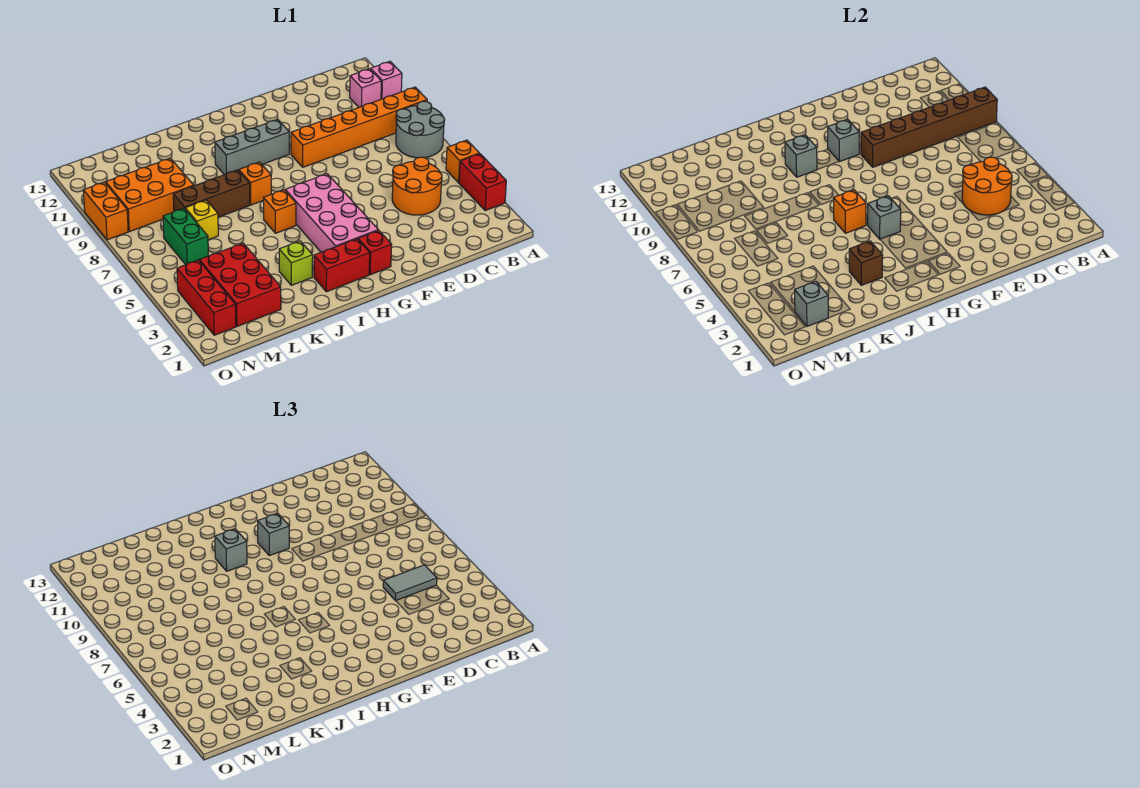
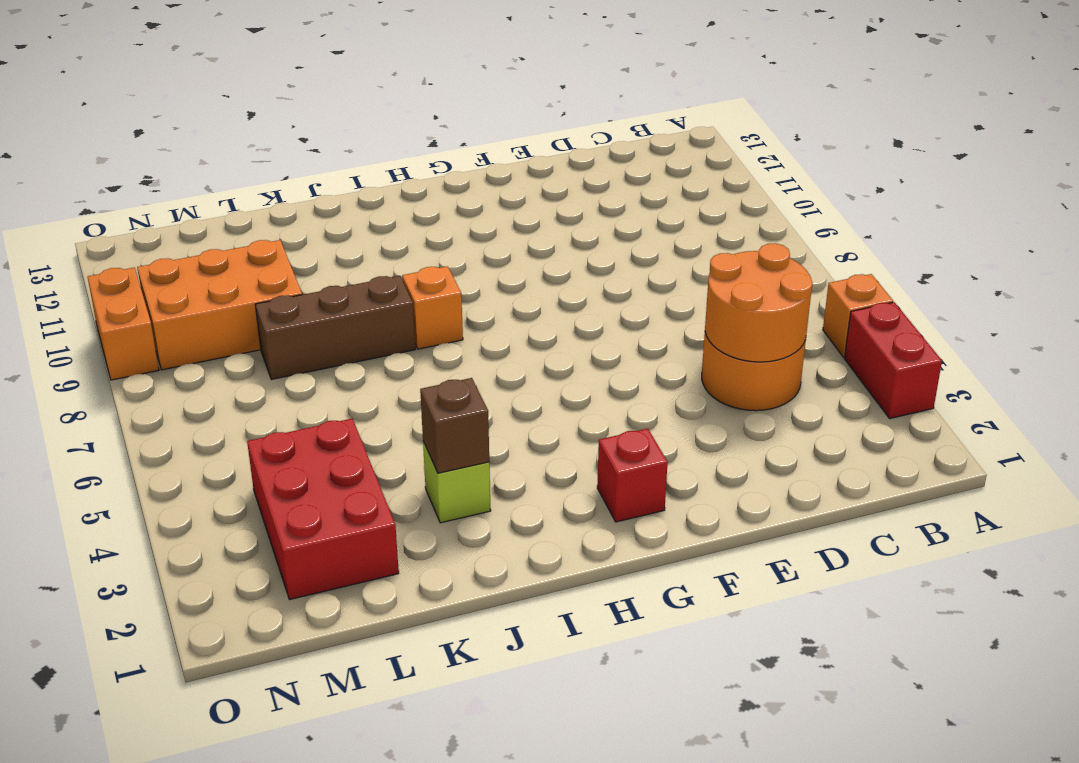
none -> grey 2x2 round brick [396,101,445,158]
none -> orange 1x6 brick [291,87,427,167]
none -> pink 1x1 brick [371,61,402,99]
none -> pink 1x1 brick [350,69,381,107]

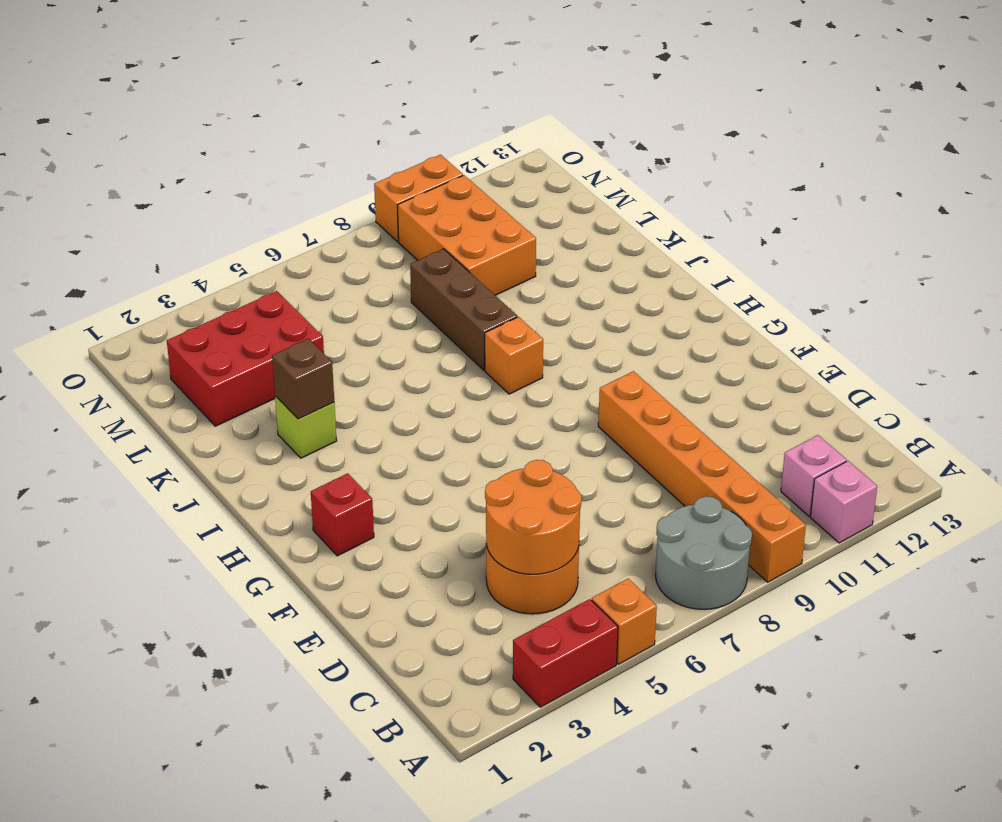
none -> pink 2x4 brick [285,174,378,252]
none -> grey 1x3 brick [215,119,289,175]
none -> red 1x2 brick [314,239,370,292]
none -> orange 1x1 brick [264,190,296,233]

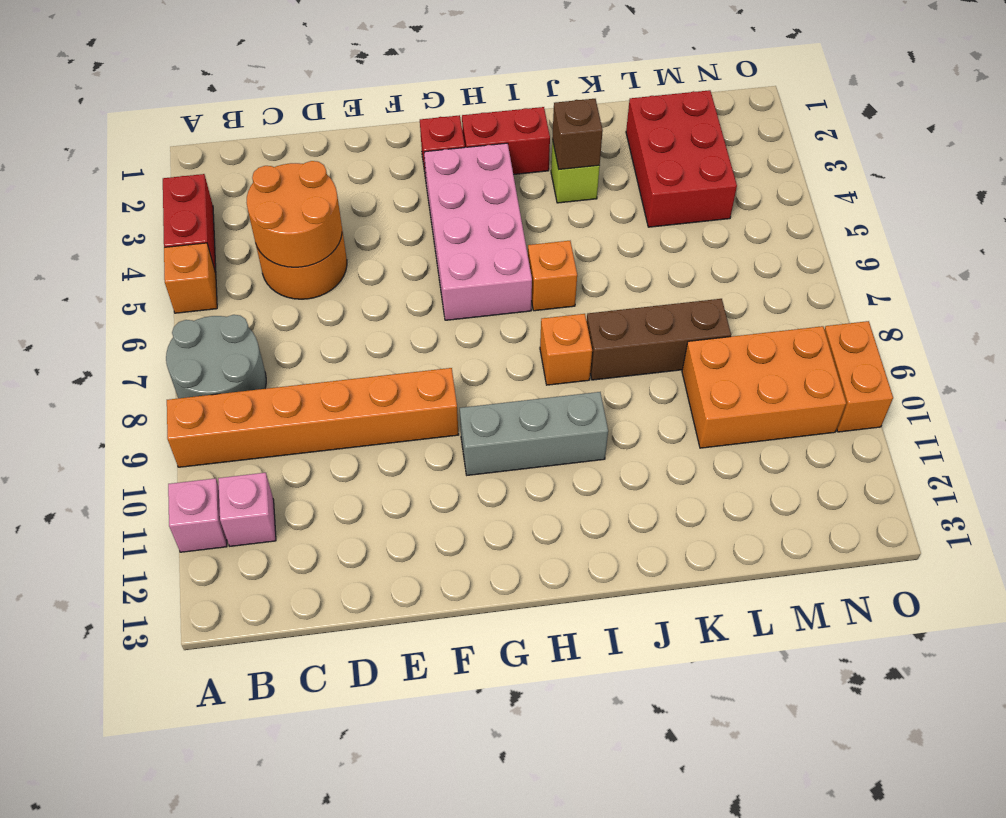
none -> yellow 1x1 brick [185,200,218,240]
none -> green 1x2 brick [163,208,208,265]
none -> red 1x3 brick [177,260,236,335]
none -> brown 1x6 brick [861,87,997,167]

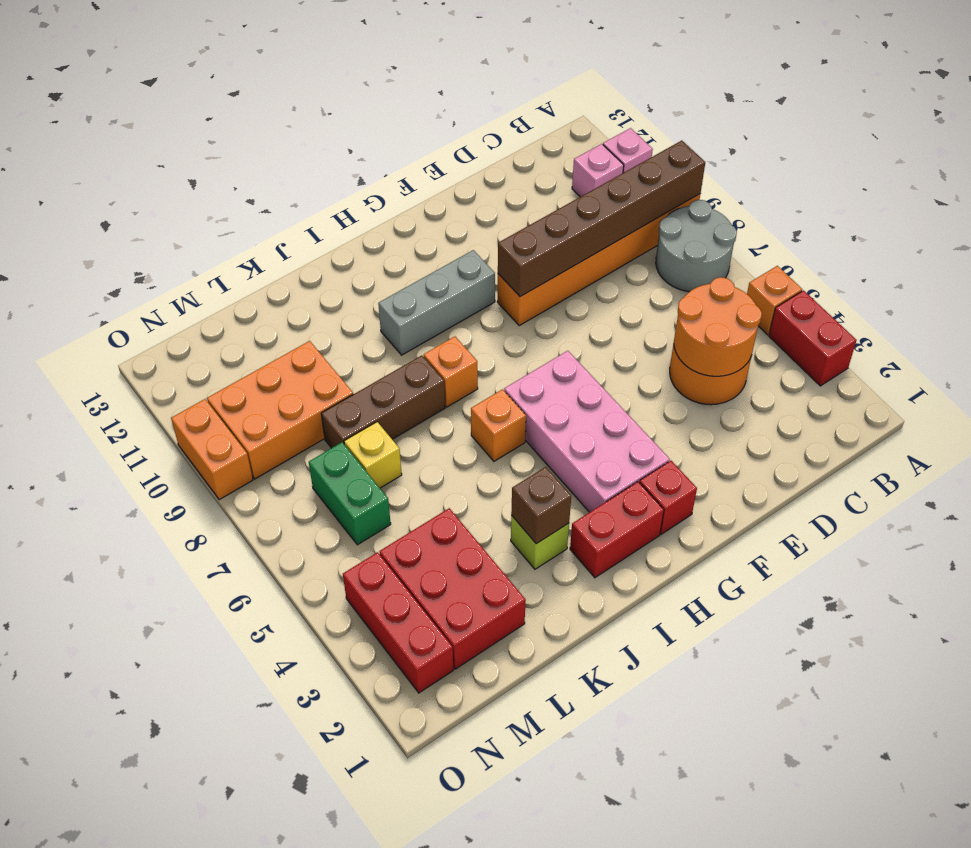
none -> grey 1x1 brick [828,119,859,162]
none -> grey 1x1 brick [868,196,901,239]
none -> orange 1x1 brick [834,190,866,233]
none -> grey 1x1 brick [785,135,817,177]

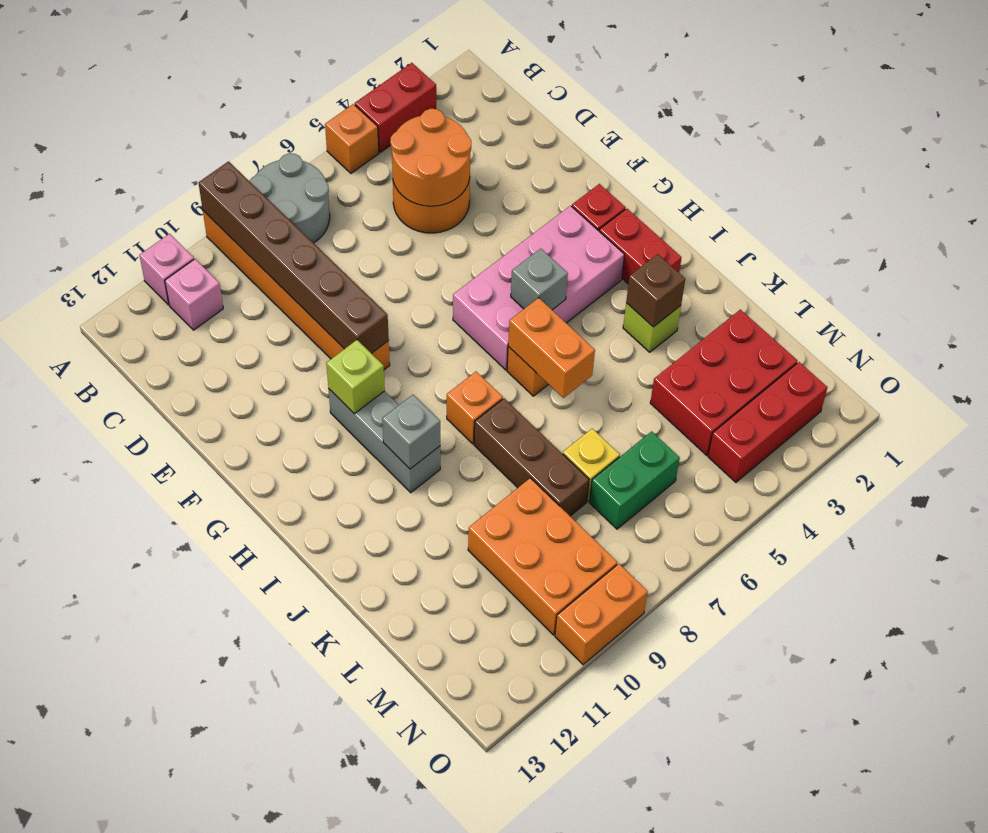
lime 1x1 brick [326,340,385,414] -> grey 1x1 brick [828,119,859,162]
orange 1x2 brick [508,298,595,398] -> orange 1x1 brick [834,190,866,233]
none -> grey 1x1 brick [795,281,828,326]
none -> grey 1x2 tile [383,565,437,601]
none -> grey 1x1 brick [258,513,289,556]
none -> grey 1x1 brick [215,529,247,571]

